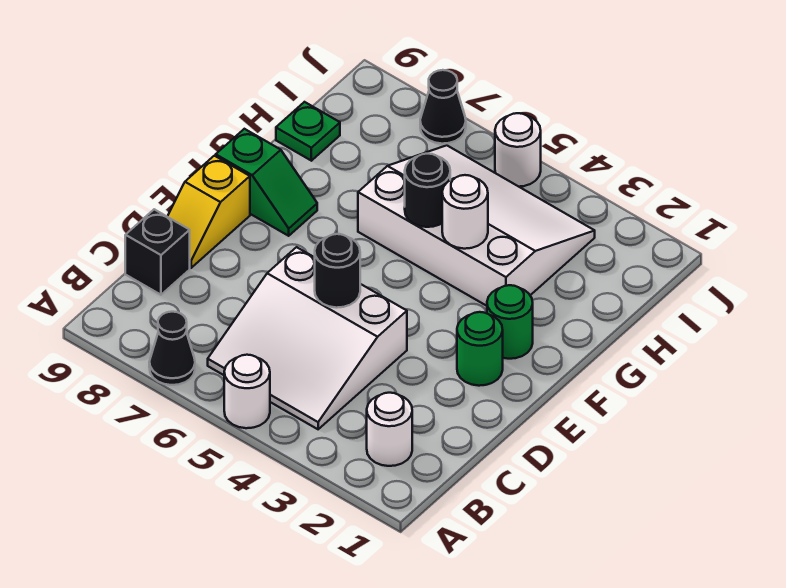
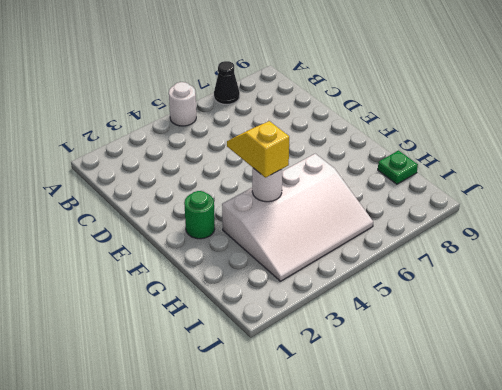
yellow 1x2 slope [227,121,289,178] -> yellow 1x2 slope moved to [167,156,250,268]
none -> white 1x1 round brick [367,393,412,466]
none -> white 3x3 slope [208,247,407,429]
none -> black 1x1 brick [125,209,190,295]

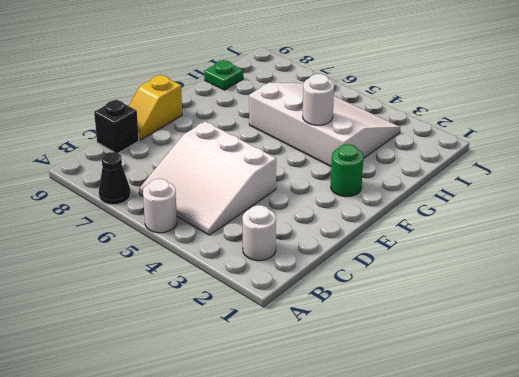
none -> green 1x1 round brick [457,312,503,386]
none -> green 1x2 slope [216,129,317,236]
none -> white 1x1 round brick [495,113,541,187]

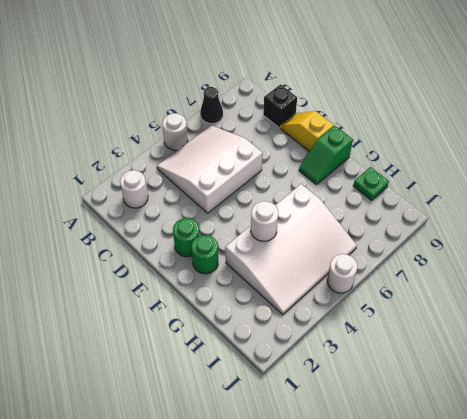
none -> black 1x1 cone [420,70,466,144]
none -> black 1x1 round brick [315,234,360,308]
none -> black 1x1 round brick [405,154,450,227]

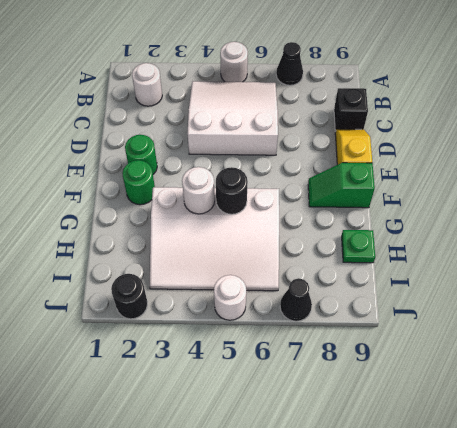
black 1x1 round brick [111,274,147,319] -> black 1x1 round brick moved to [315,234,360,308]

